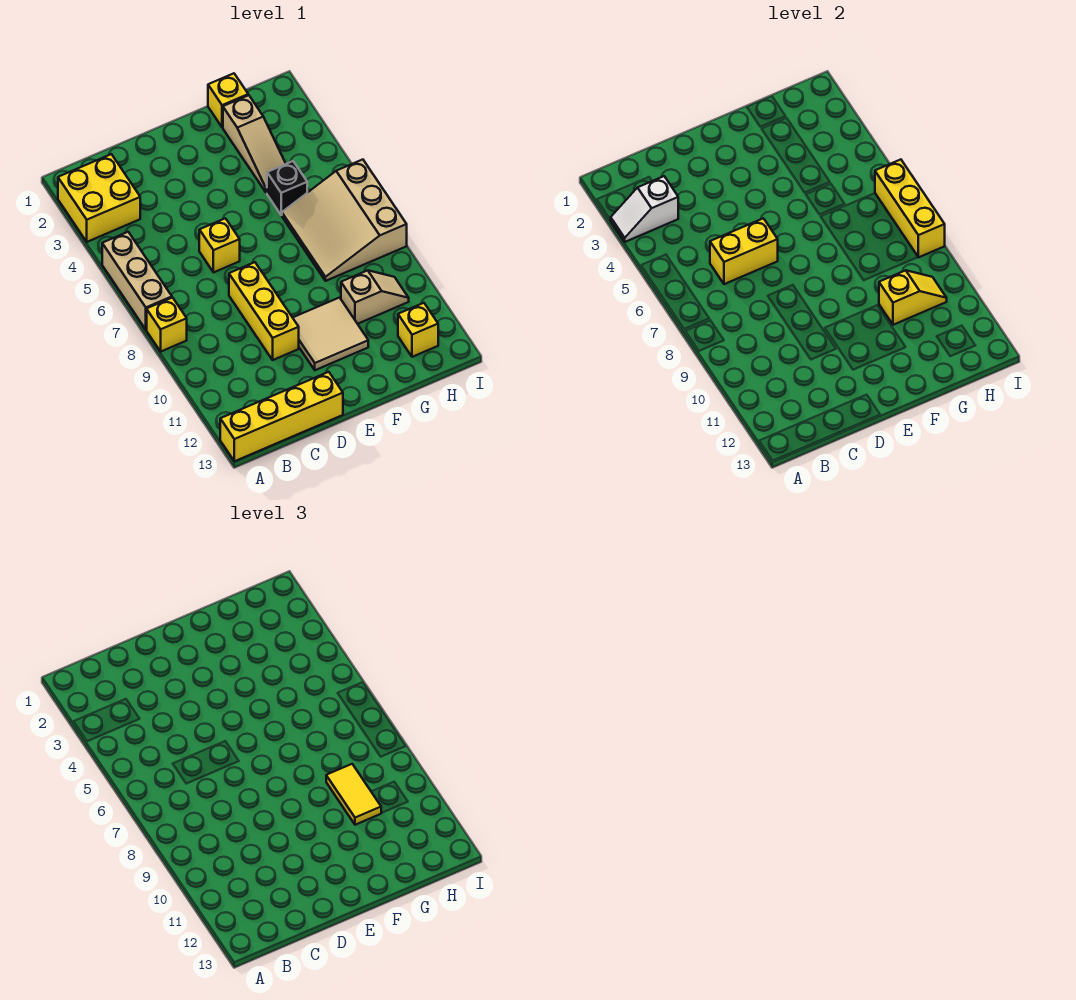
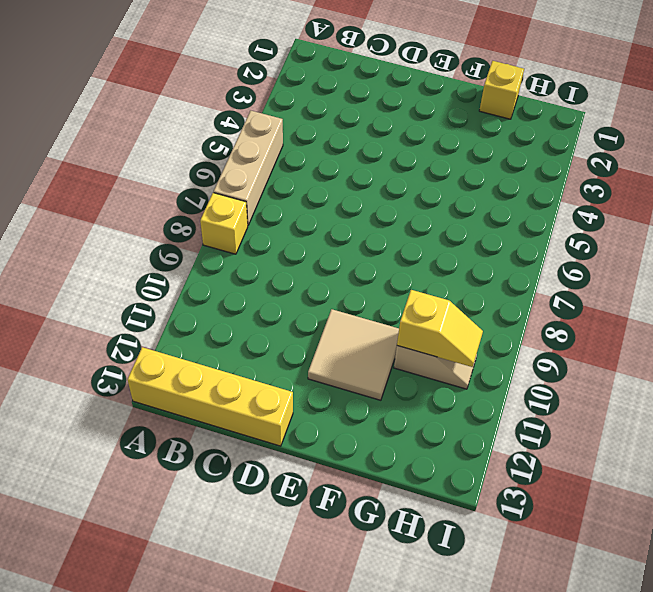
none -> yellow 2x2 brick [58,154,140,242]
none -> yellow 1x1 brick [199,218,240,272]
none -> yellow 1x3 brick [229,262,299,360]

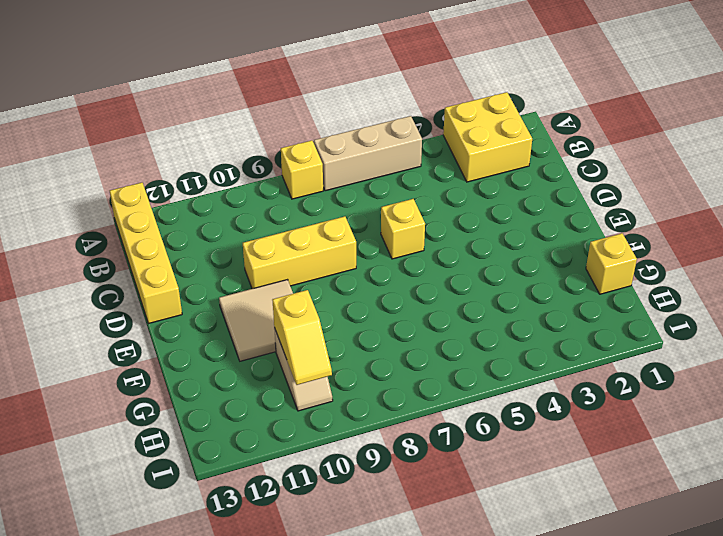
none -> tan 1x3 slope [223,95,286,193]
none -> black 1x1 brick [267,161,307,215]
none -> tan 3x3 slope [282,160,407,281]

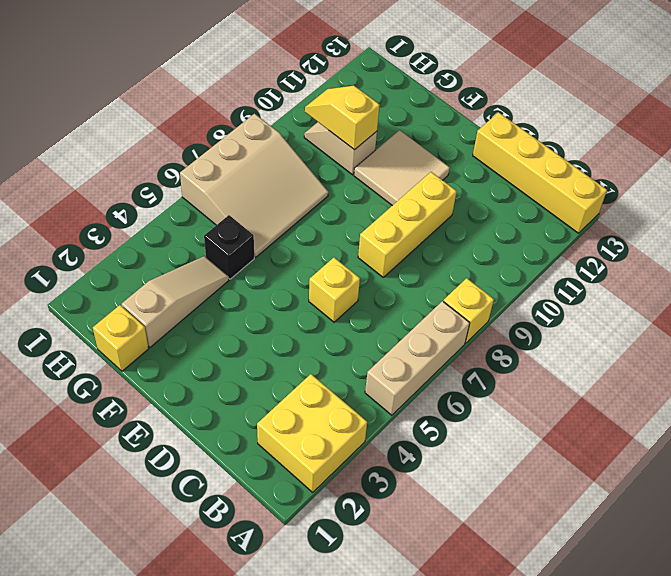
none -> yellow 1x1 brick [398,303,438,357]
none -> white 1x2 slope [611,176,678,242]
none -> yellow 1x2 brick [710,218,778,284]

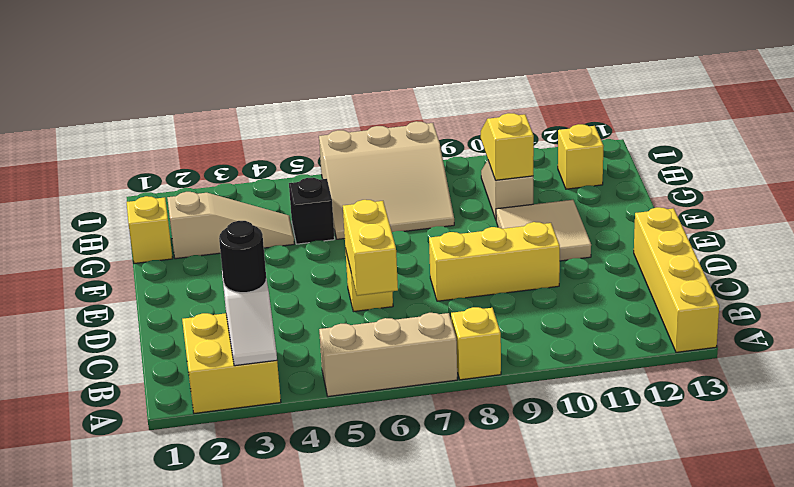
black 1x1 round brick [219,221,266,293] -> none
none -> yellow 1x3 brick [875,160,945,257]
none -> yellow 1x2 tile [326,764,381,825]

